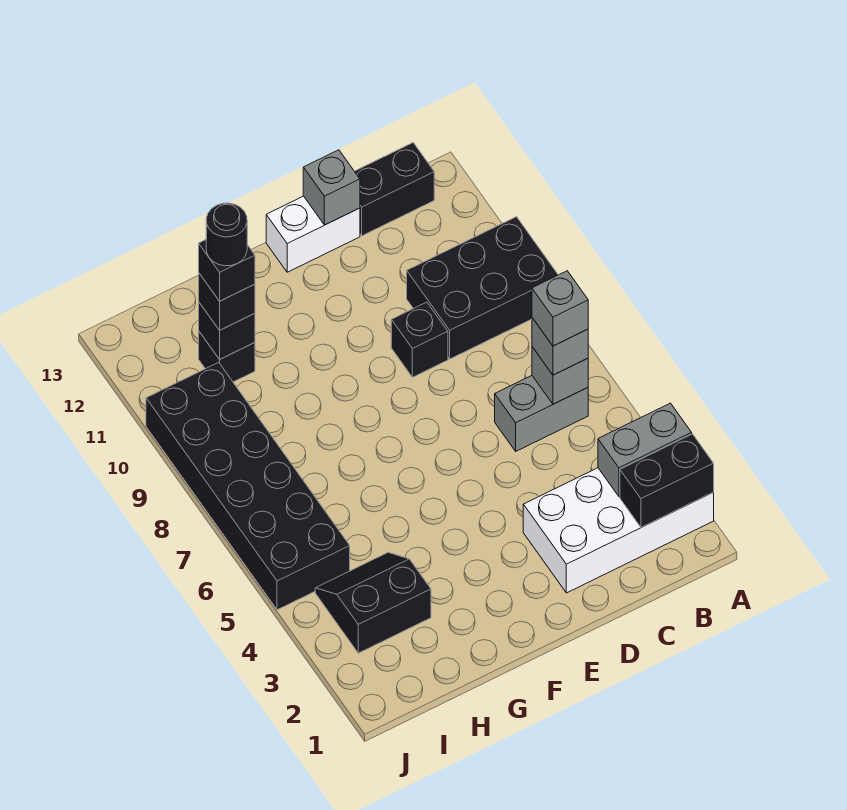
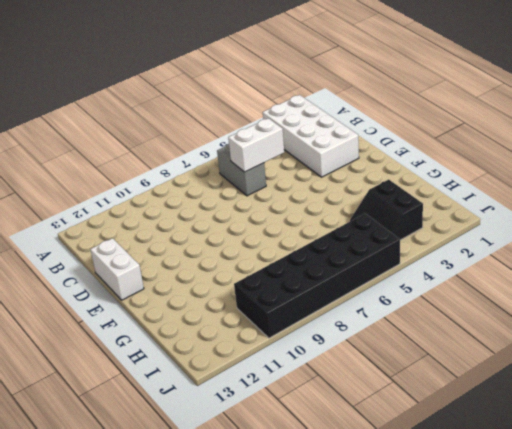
white 1x2 brick [228,118,284,172] -> none
none -> black 2x3 brick [407,217,558,359]
none -> black 1x2 brick [354,143,434,236]
none -> black 1x1 brick [391,302,448,377]

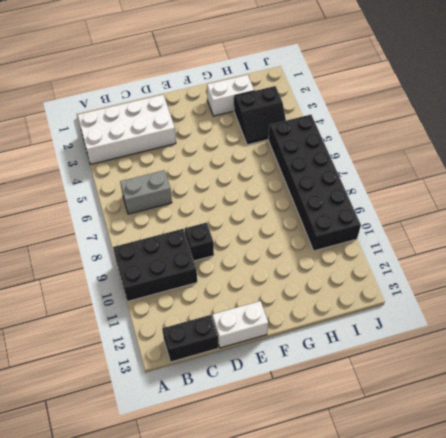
white 1x2 brick [207,75,254,116] -> none
none -> black 1x1 brick [199,332,255,382]
none -> black 1x2 brick [620,434,714,527]
none -> grey 1x2 brick [598,403,692,496]

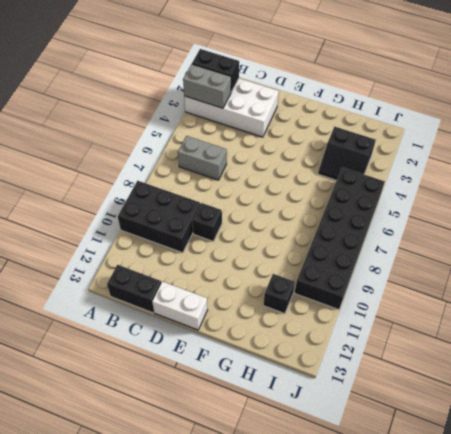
none -> grey 1x1 brick [532,347,588,404]
none -> grey 1x1 brick [303,150,360,225]
none -> black 1x1 brick [199,303,255,359]

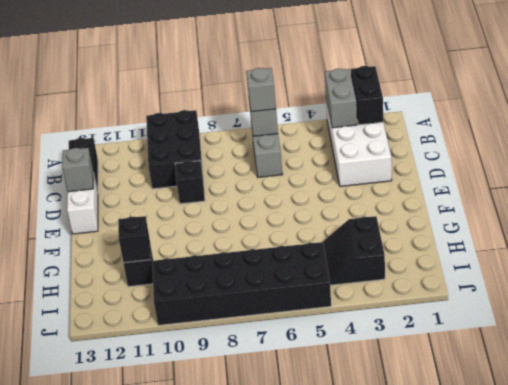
none -> black 1x1 brick [199,273,255,330]
none -> grey 1x1 brick [532,271,588,346]
none -> black 1x1 brick [199,240,255,301]

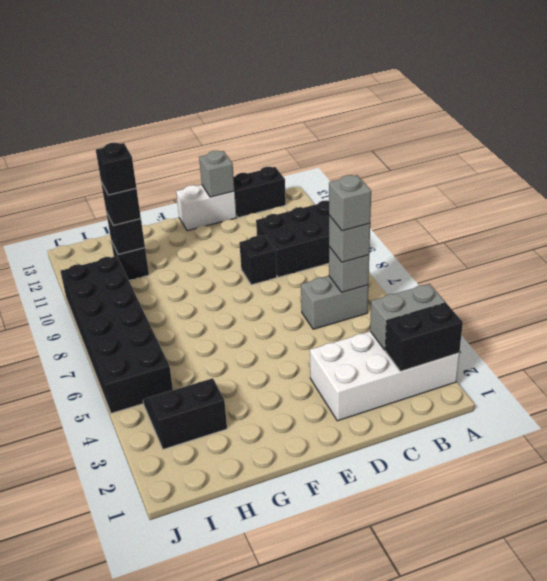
none -> black 1x1 round brick [206,203,247,266]

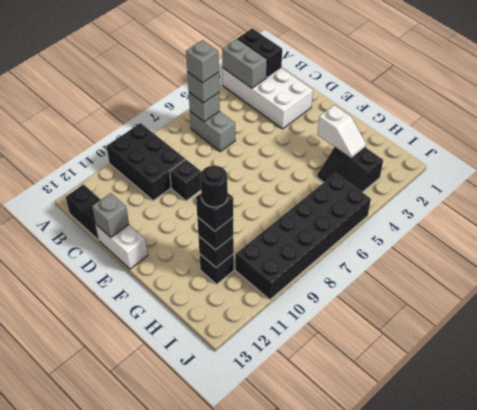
white 1x2 slope [317,105,366,159] -> none

